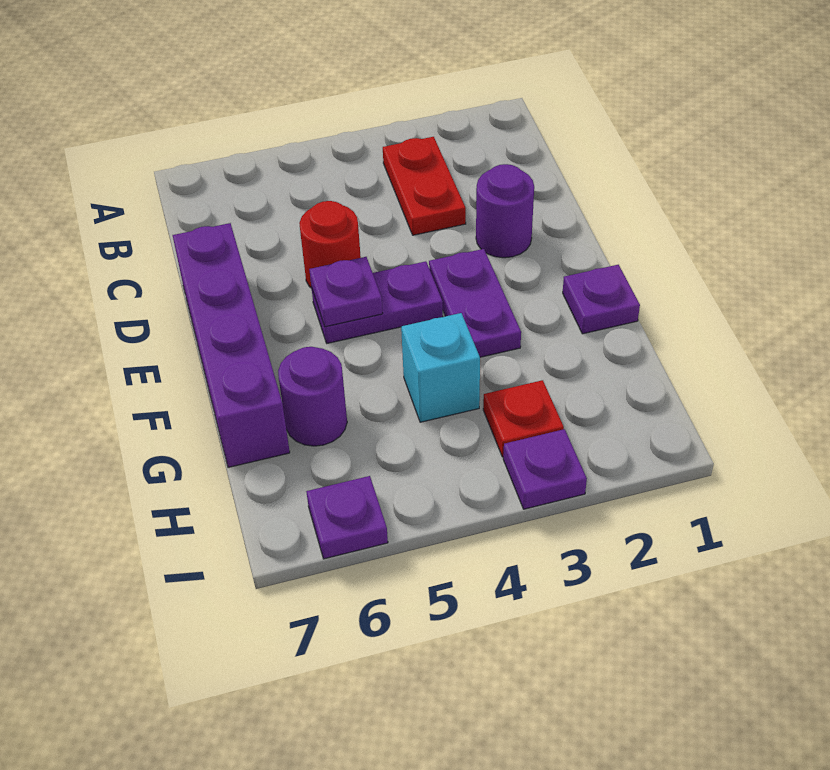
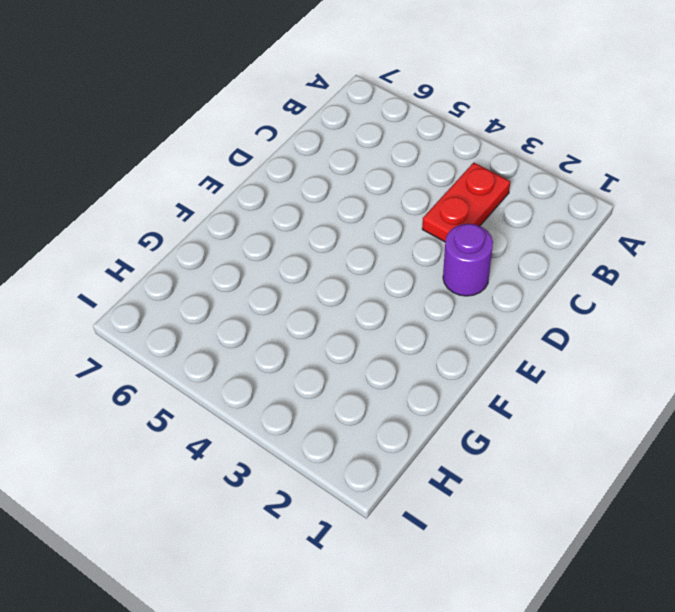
none -> red 1x1 round brick [299,201,361,287]
none -> purple 1x4 brick [173,223,290,467]
none -> purple 1x2 plate [429,249,521,357]

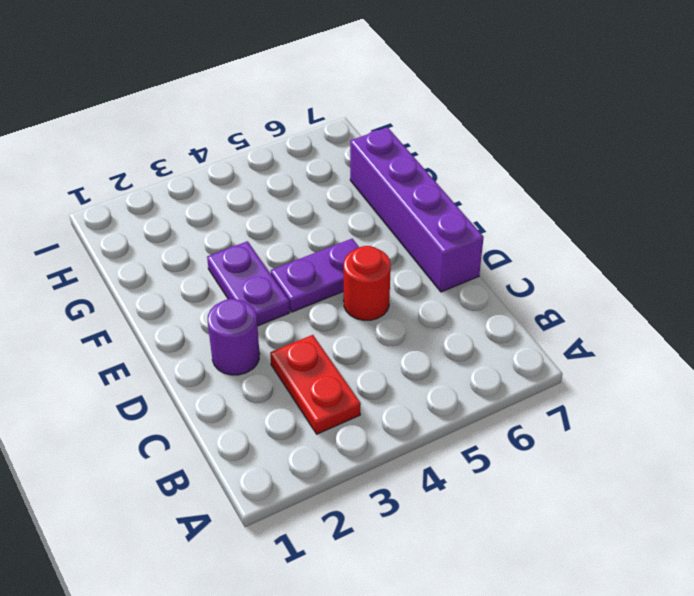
none -> purple 1x1 plate [563,265,640,334]
none -> cyan 1x1 brick [401,313,480,422]
none -> purple 1x1 round brick [278,347,347,446]

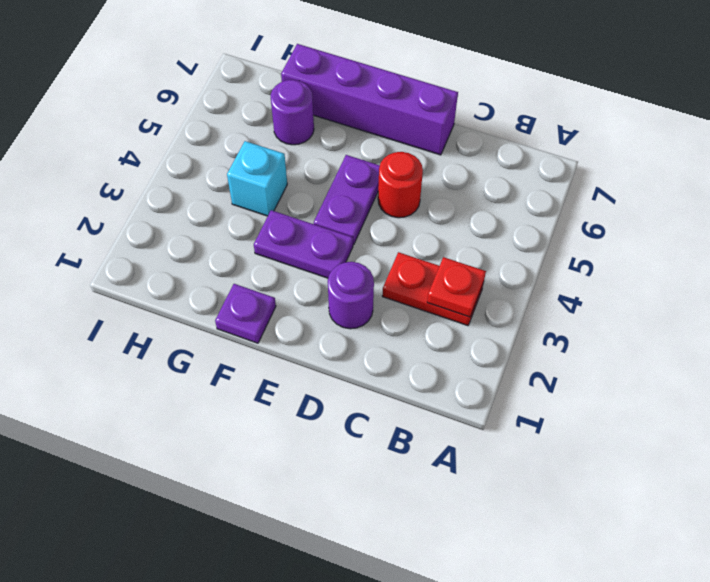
red 1x1 plate [427,257,486,317] -> red 1x1 plate moved to [483,380,564,457]
none -> purple 1x1 plate [503,429,587,509]
none -> purple 1x1 plate [306,476,388,559]
none -> purple 1x1 plate [309,257,383,327]

